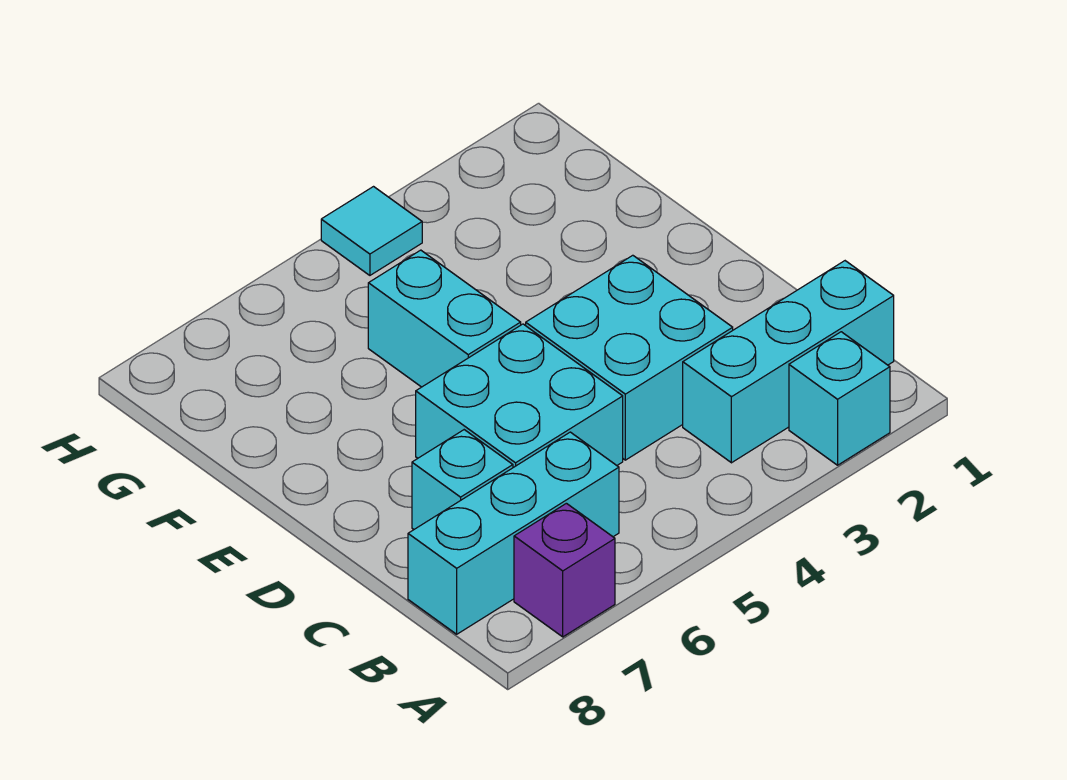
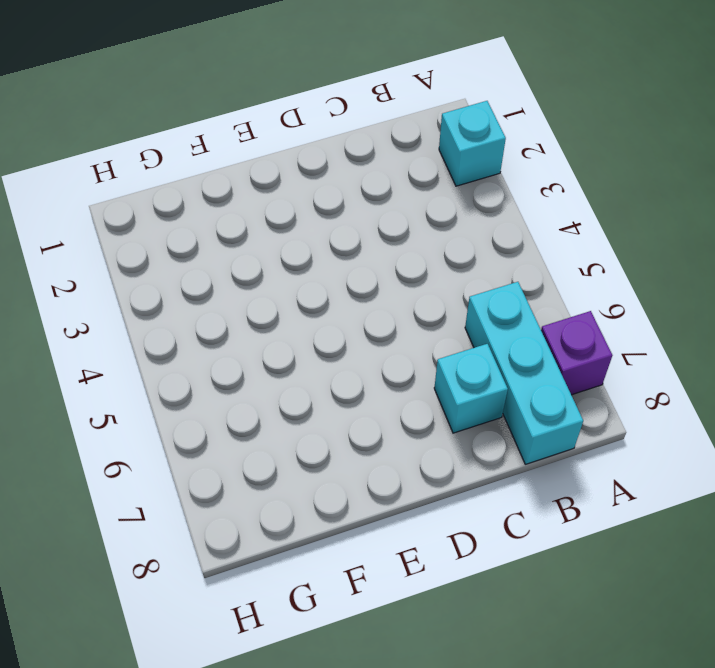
none -> cyan 1x3 brick [683,261,894,463]
none -> cyan 2x2 brick [526,255,733,460]

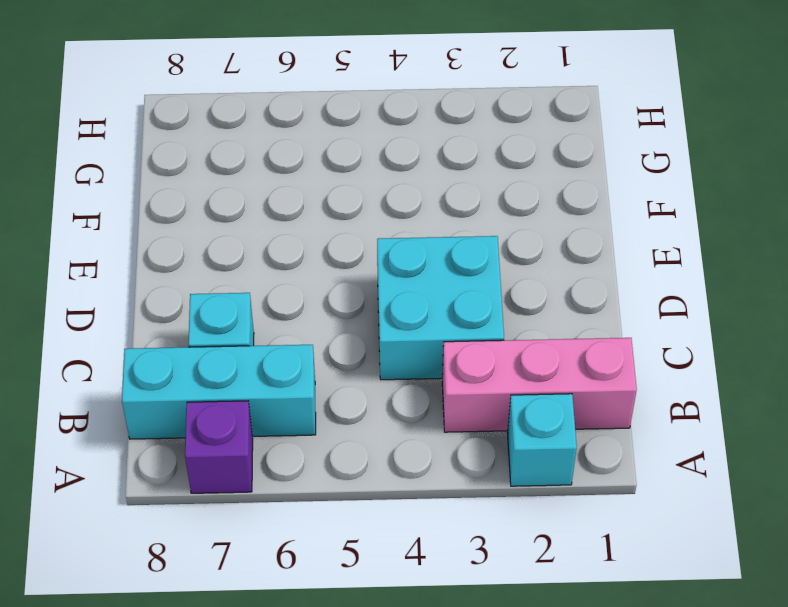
pink 1x3 brick [442,338,637,432] -> cyan 1x3 brick [683,261,894,463]
none -> cyan 2x2 brick [416,324,623,468]
none -> cyan 1x2 brick [368,250,521,387]

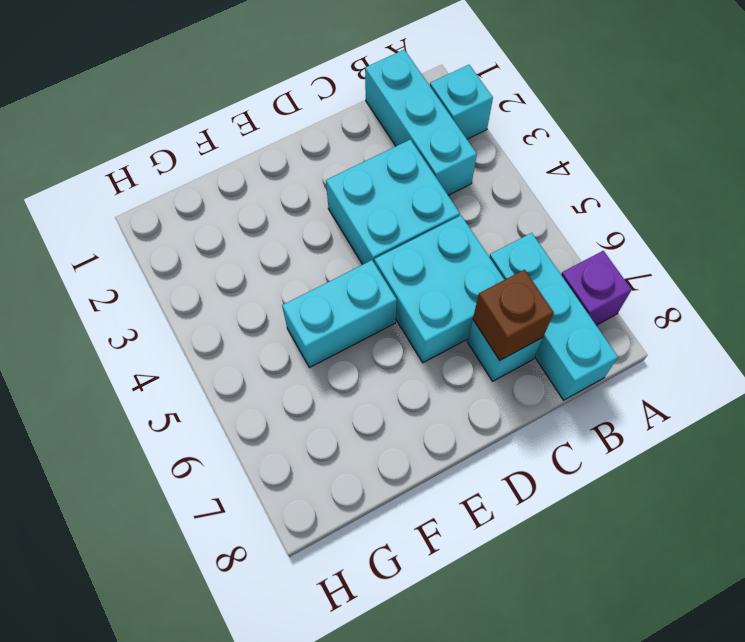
brown 1x1 brick [473,270,554,360] -> none
none -> cyan 1x1 tile [321,187,422,275]

